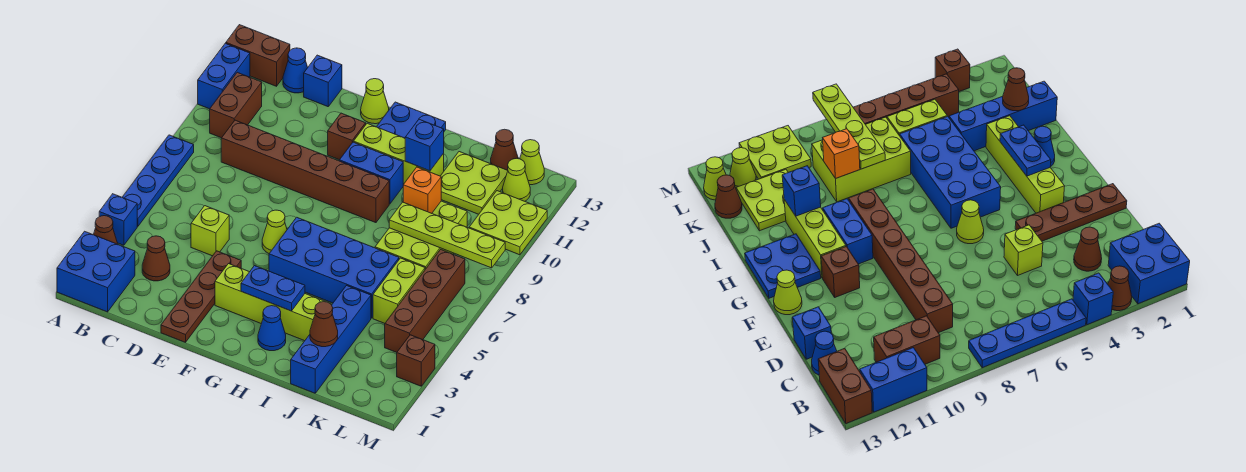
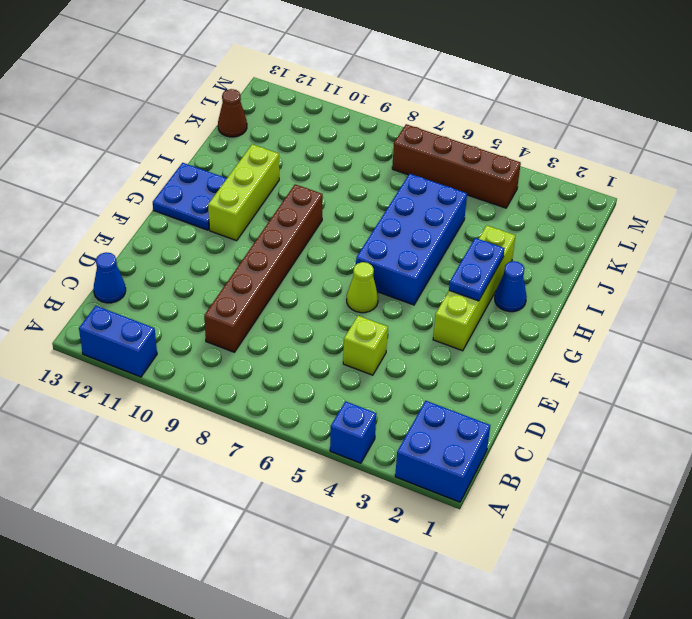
none -> brown 1x1 cone [93,216,118,244]
none -> blue 1x4 plate [122,135,194,227]
none -> brown 1x2 brick [226,25,290,86]
none -> brown 1x2 brick [210,72,262,138]

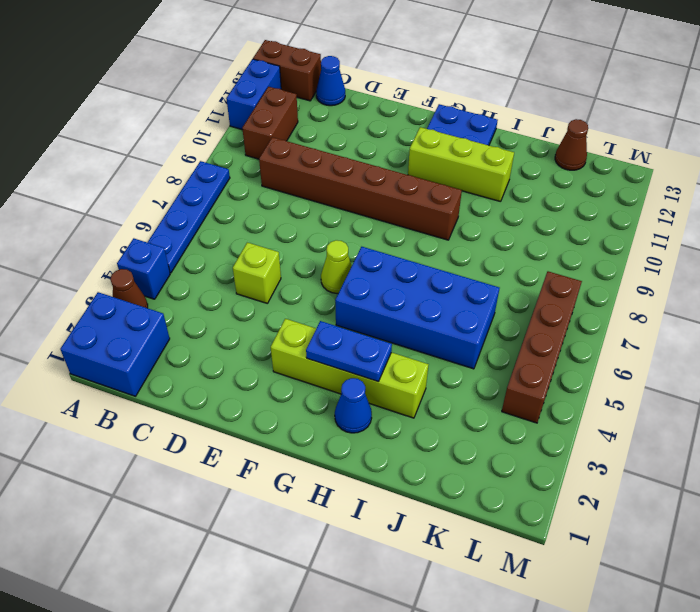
none -> brown 1x1 cone [142,236,170,281]
none -> blue 1x1 brick [304,55,342,107]
none -> brown 1x4 plate [161,251,241,342]
none -> brown 1x1 brick [328,113,366,160]

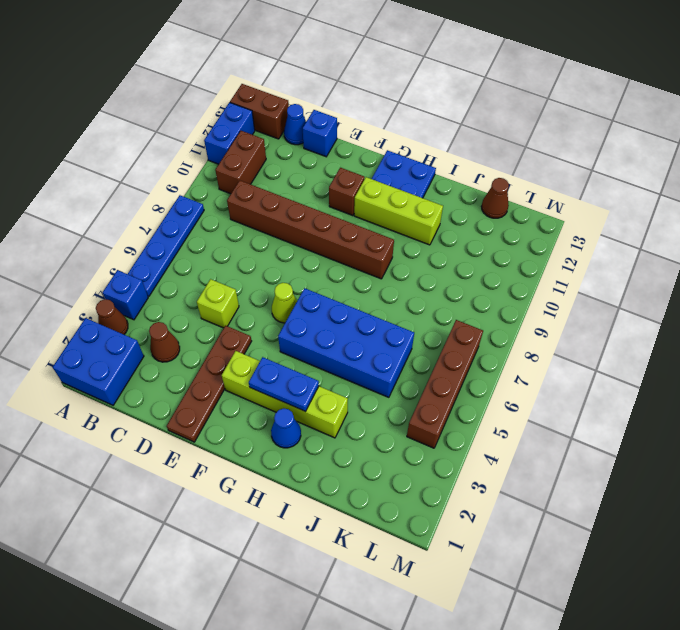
none -> lime 1x1 cone [361,79,389,124]
none -> blue 1x2 brick [339,142,403,204]
none -> blue 1x4 brick [291,286,371,393]
none -> lime 2x3 brick [375,201,467,269]

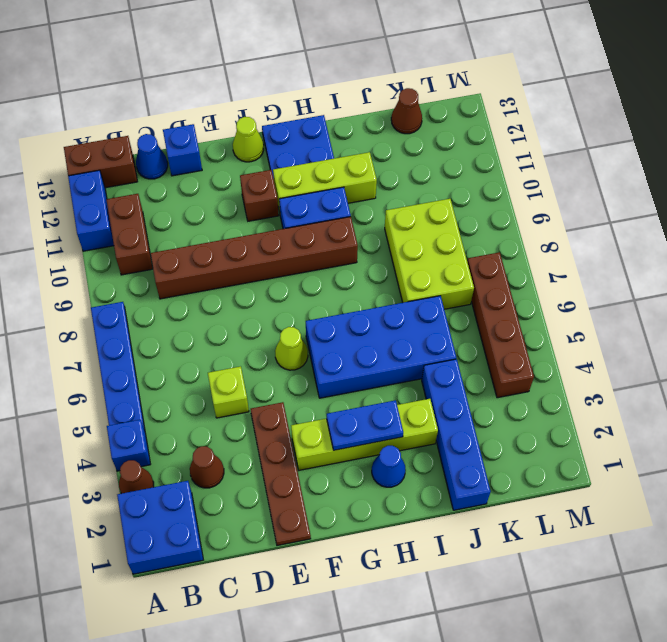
none -> lime 2x2 plate [441,152,508,214]
none -> lime 1x2 brick [373,258,425,323]
none -> lime 2x2 plate [469,191,547,255]
none -> lime 1x1 cone [503,158,530,201]

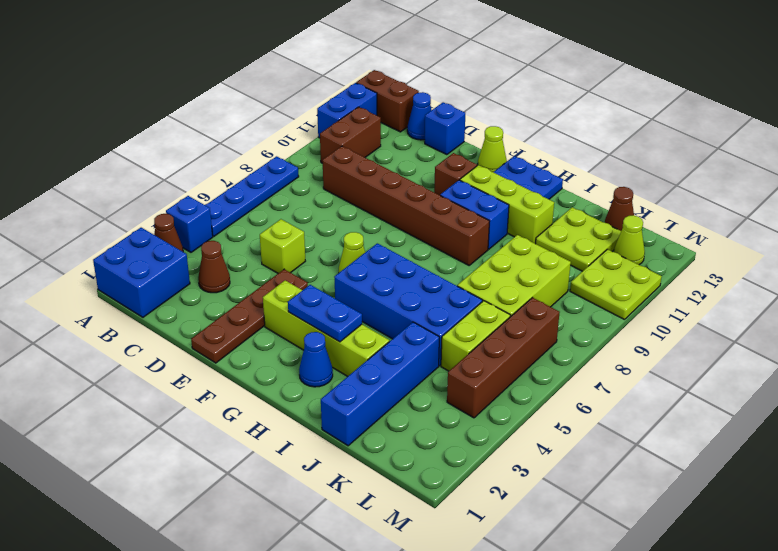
none -> lime 1x1 cone [520,140,544,185]
none -> brown 1x1 brick [397,335,435,386]
none -> blue 1x1 brick [405,119,444,171]
none -> brown 1x1 cone [310,302,338,347]

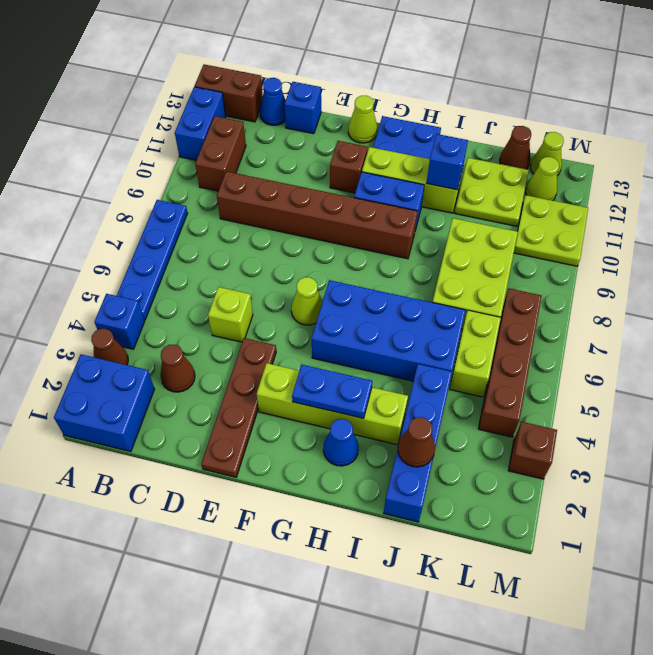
none -> lime 1x4 plate [389,202,505,268]
none -> orange 1x1 brick [403,167,441,213]

